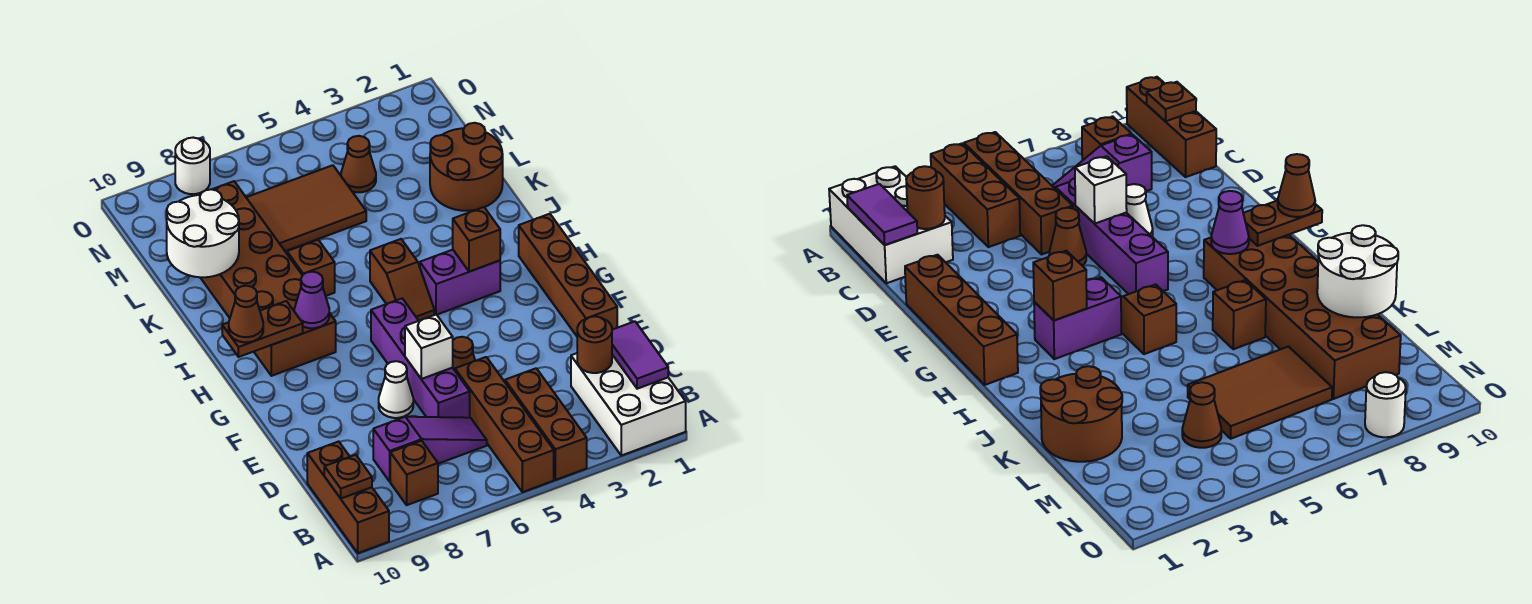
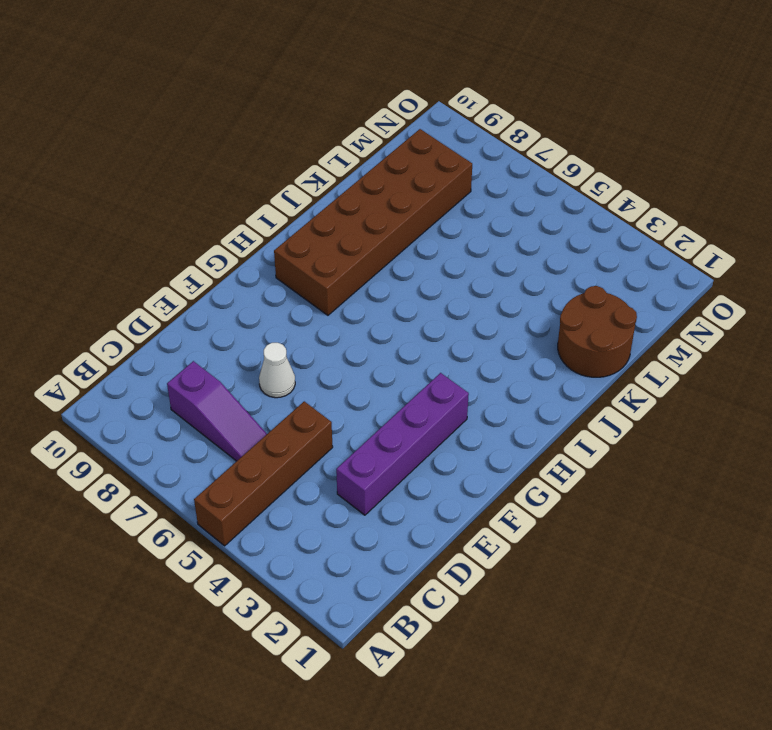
purple 1x4 brick [336,373,469,515] -> purple 1x4 brick moved to [371,298,470,418]
none -> white 2x3 brick [571,353,686,456]
none -> brown 1x3 brick [505,368,587,480]
none -> brown 1x3 brick [307,441,389,553]

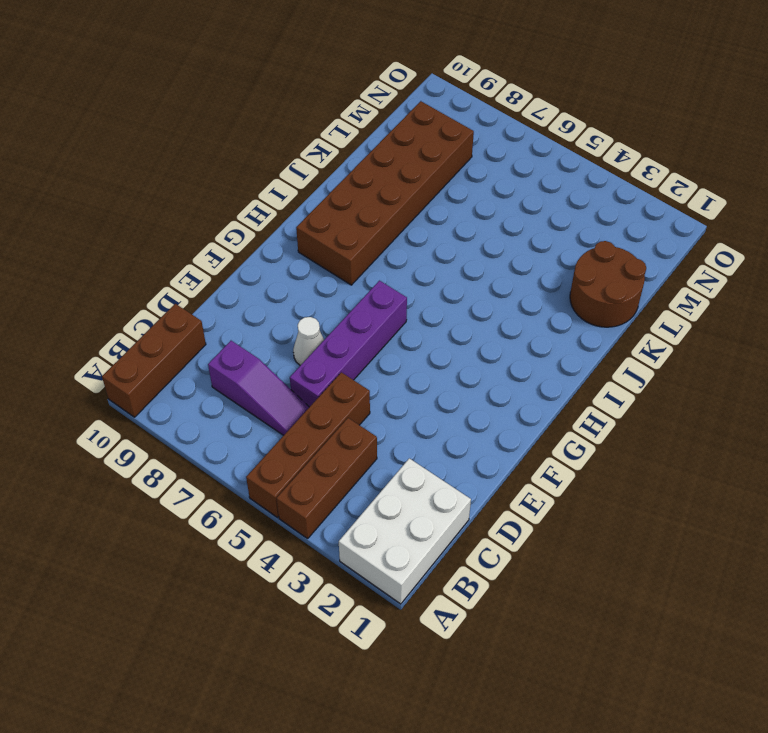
none -> brown 1x1 brick [390,441,438,505]
none -> brown 1x4 brick [519,214,617,336]
none -> brown 1x1 cone [453,337,475,370]

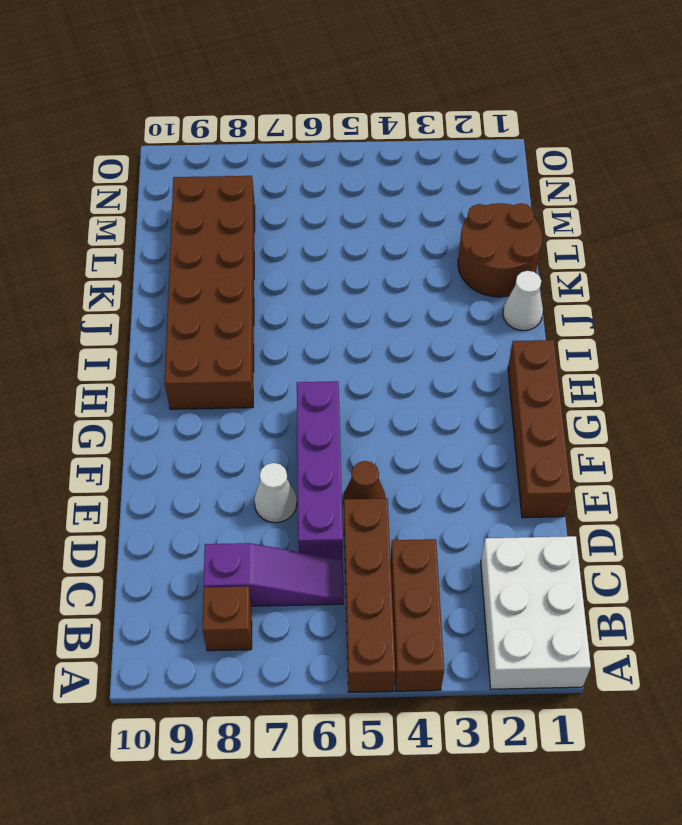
white 1x1 cone [503,271,543,331] -> none
none -> brown 1x3 brick [307,441,389,553]
none -> purple 1x2 brick [420,250,500,314]
none -> brown 1x2 slope [370,239,434,321]

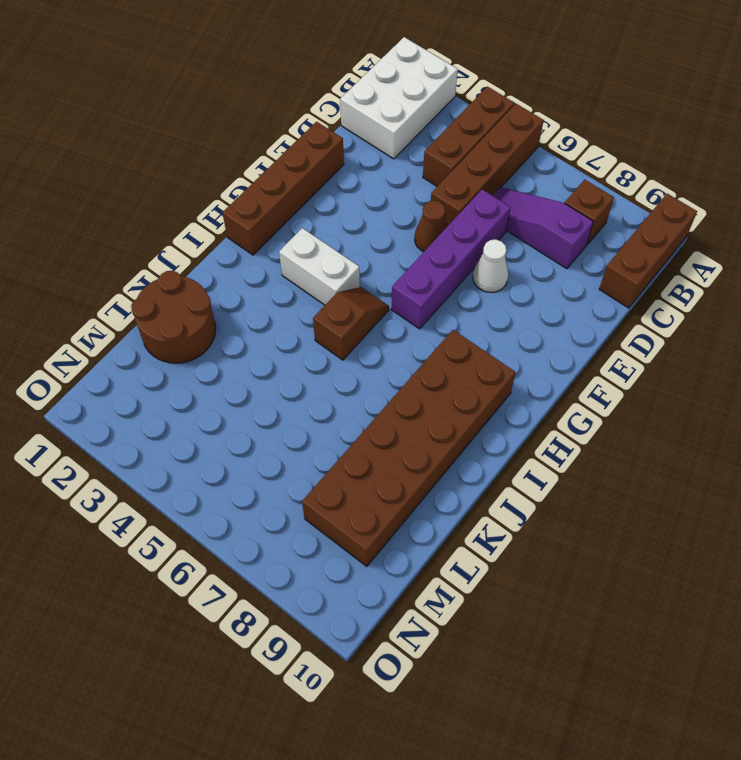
white 1x2 brick [279,228,360,305] -> purple 1x2 brick [420,250,500,314]
none -> brown 1x1 brick [287,240,335,296]
none -> brown 2x3 tile [246,165,366,251]
none -> brown 1x1 cone [341,136,376,192]

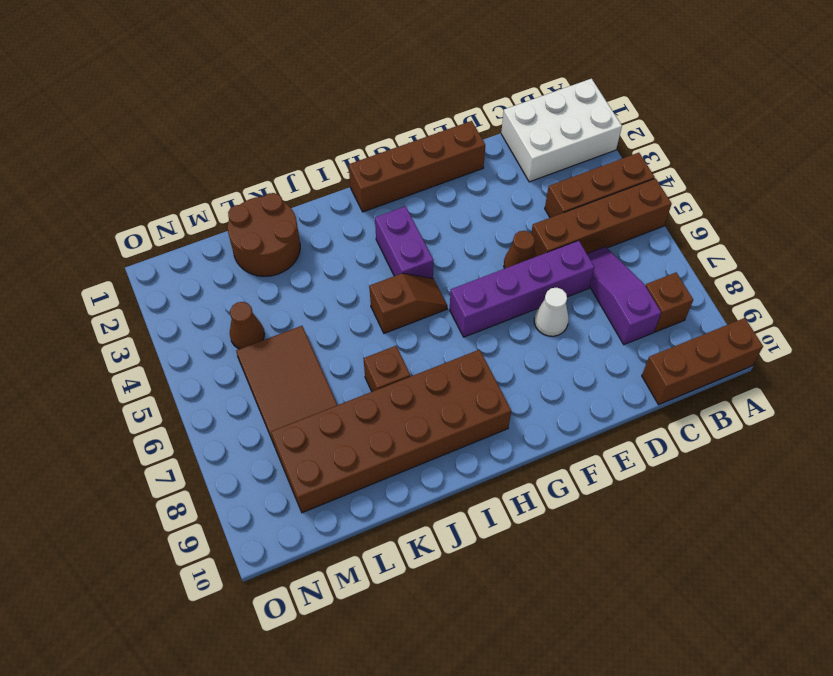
none -> white 1x1 round brick [175,138,210,194]
none -> purple 1x2 tile [612,321,668,389]
none -> brown 1x1 plate [324,455,372,498]

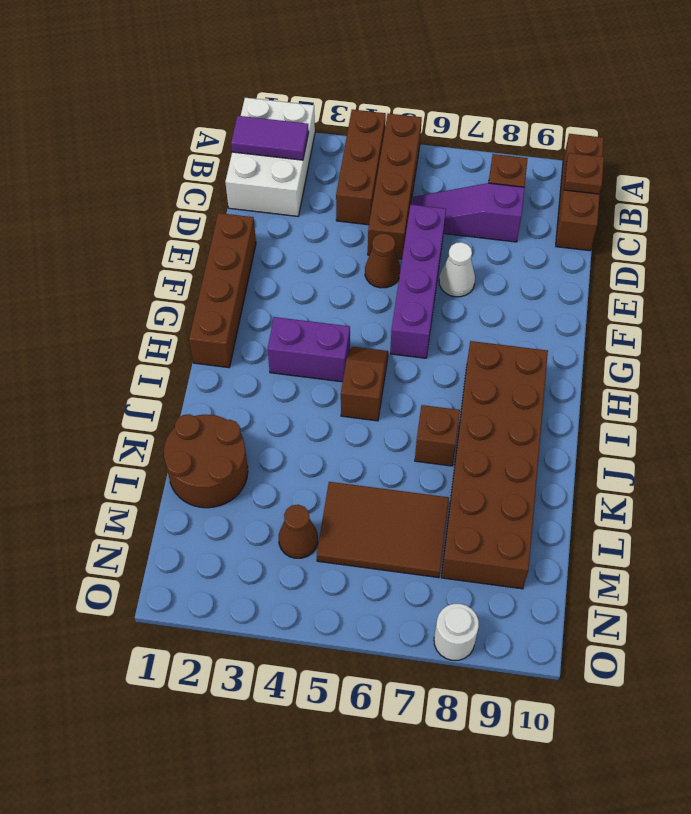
purple 1x2 tile [231,116,309,160] -> purple 1x2 tile turned to [612,321,668,389]
none -> brown 1x1 round brick [577,316,612,373]
none -> white 1x1 brick [405,314,453,379]
none -> brown 1x1 brick [453,207,500,272]

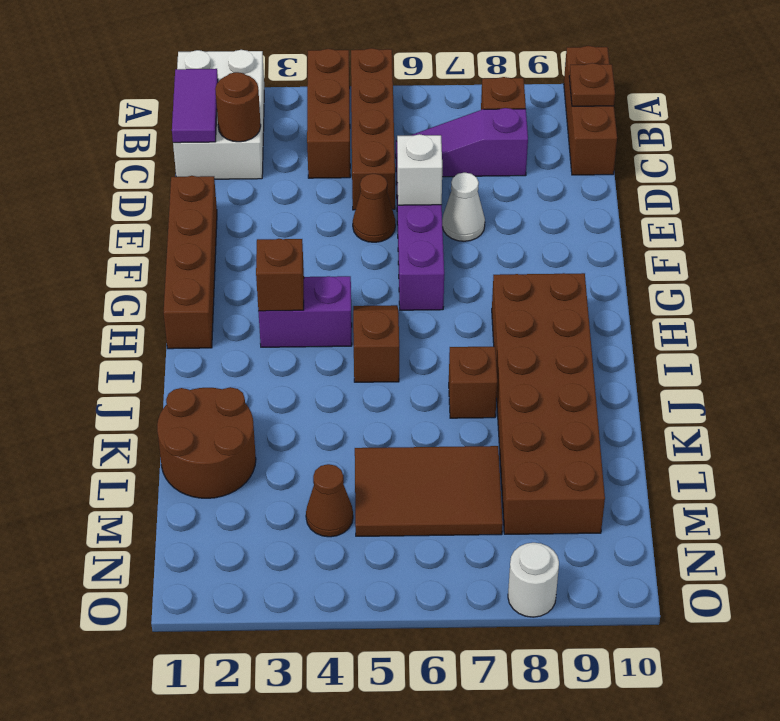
none -> purple 1x1 cone [294,272,329,328]
none -> brown 1x2 plate [222,301,303,357]
none -> white 2x2 round brick [167,189,239,277]

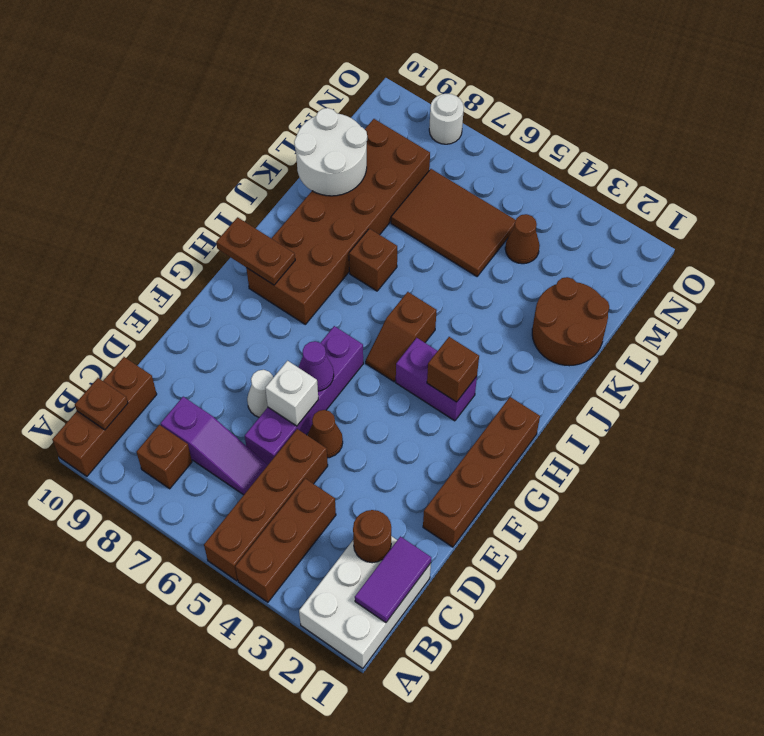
purple 1x1 cone [298,341,334,391] -> purple 1x1 cone moved to [294,272,329,328]
none -> brown 1x1 cone [229,286,263,342]

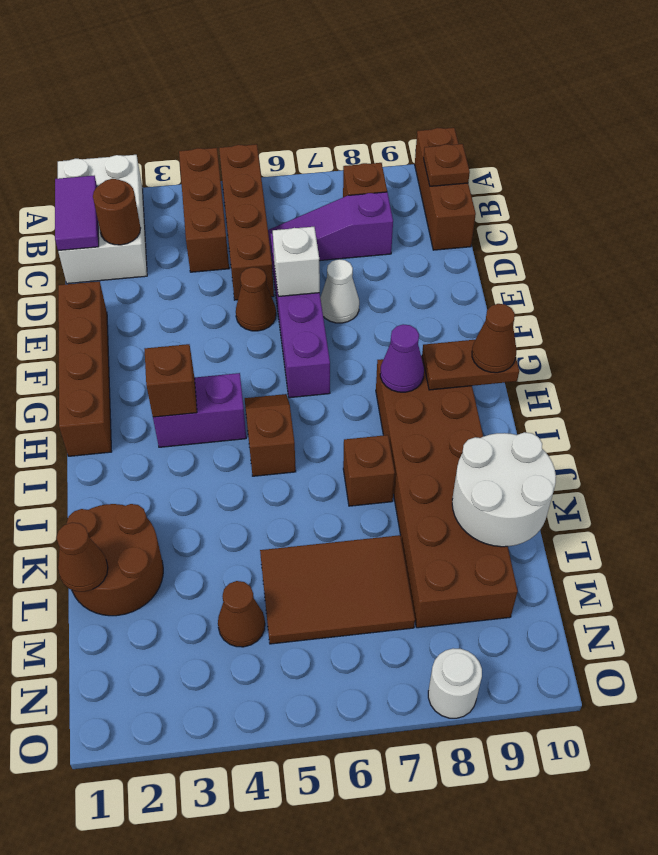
brown 1x1 cone [56,522,108,592] -> none

